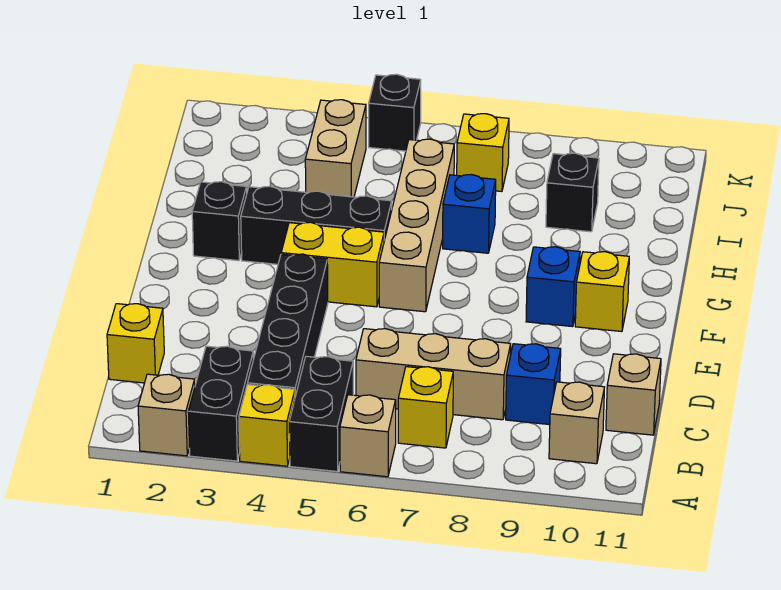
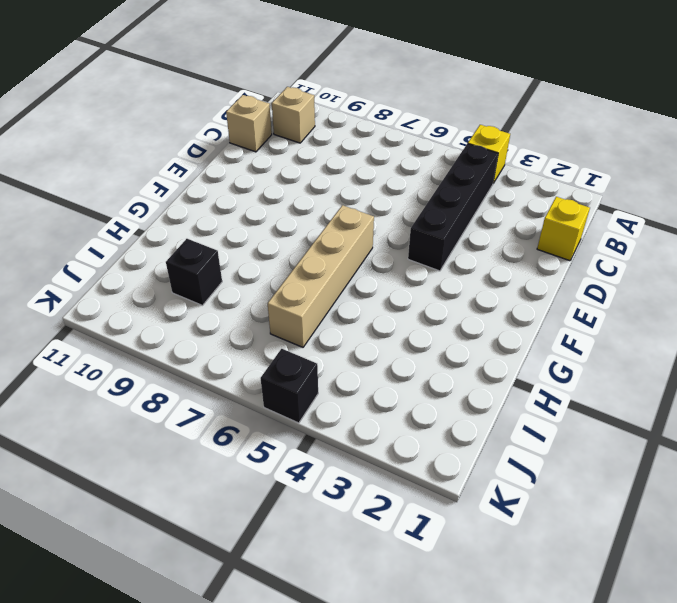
none -> tan 1x1 brick [138,374,195,456]
none -> black 1x2 brick [188,346,253,461]
none -> black 1x2 brick [289,356,353,472]

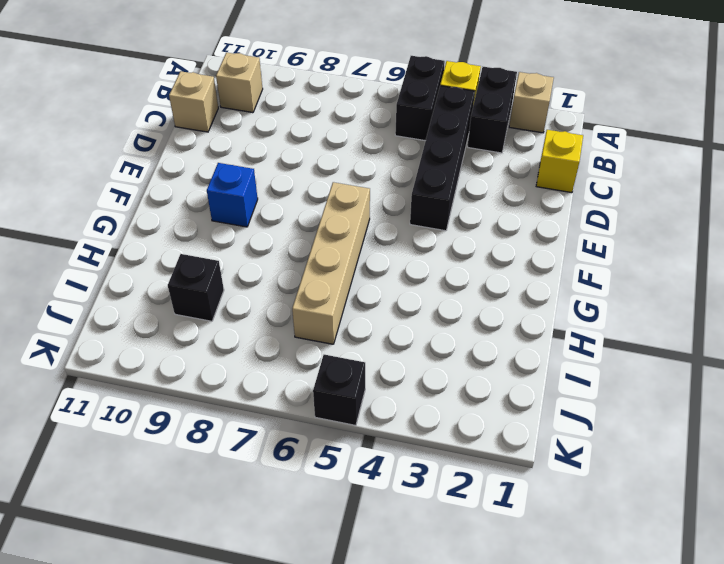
none -> tan 1x1 brick [340,395,396,477]
none -> yellow 1x1 brick [398,367,453,448]
none -> tan 1x3 brick [356,329,511,420]

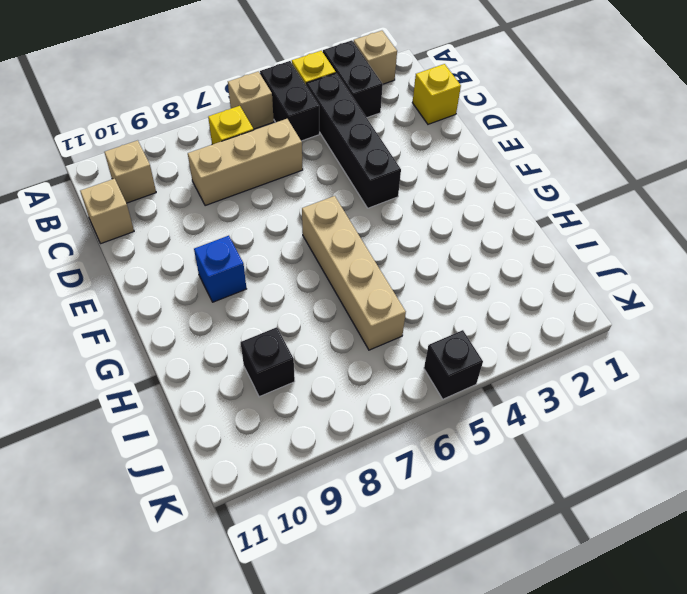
none -> blue 1x1 brick [506,344,561,425]
none -> yellow 1x2 brick [281,222,384,307]
none -> yellow 1x1 brick [575,252,629,331]

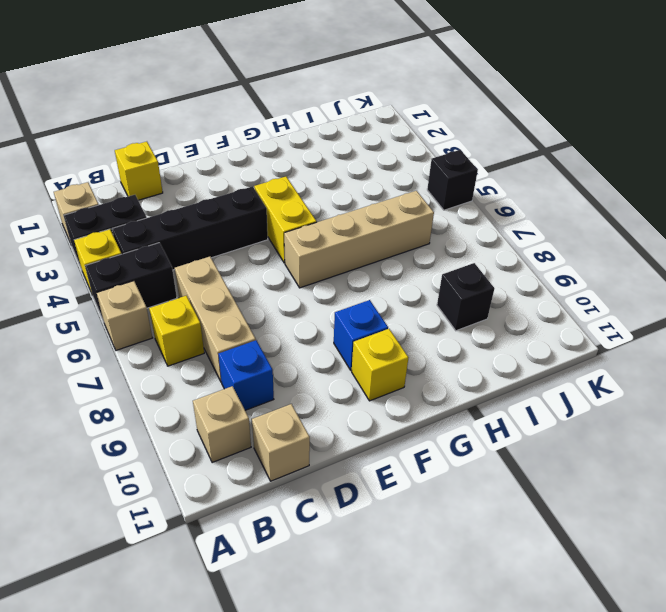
none -> black 1x1 brick [192,182,247,261]
none -> black 1x3 brick [241,186,392,264]
none -> blue 1x1 brick [443,175,496,253]

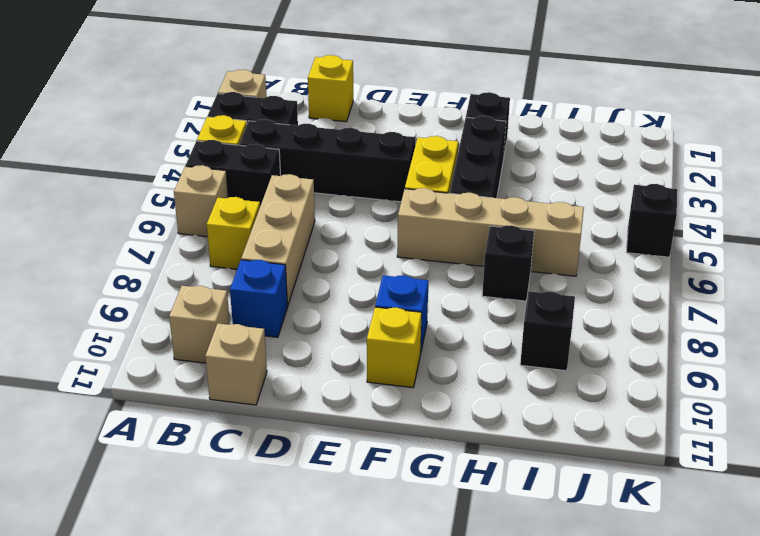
black 1x1 brick [482,225,534,301] -> blue 1x1 brick [443,175,496,253]
none -> tan 1x2 brick [305,100,366,197]
none -> yellow 1x1 brick [457,114,509,192]

